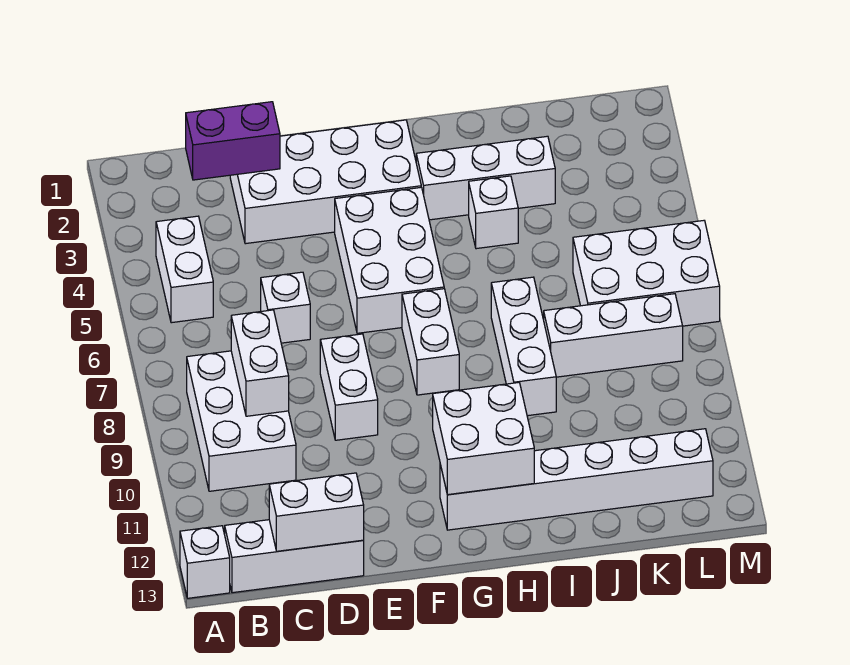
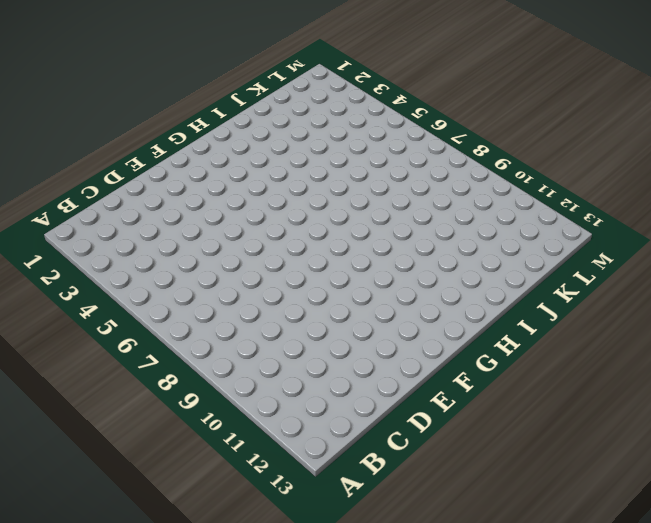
none -> white 1x1 brick [180,526,230,598]
none -> white 1x2 brick [156,216,213,323]
none -> white 2x3 brick [187,351,296,491]

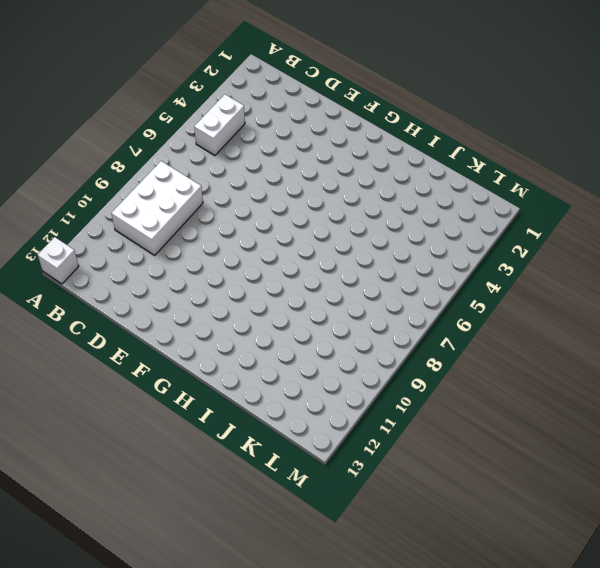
none -> white 1x3 brick [225,520,364,593]
none -> white 2x4 brick [230,120,421,244]
none -> white 1x1 brick [261,272,310,343]

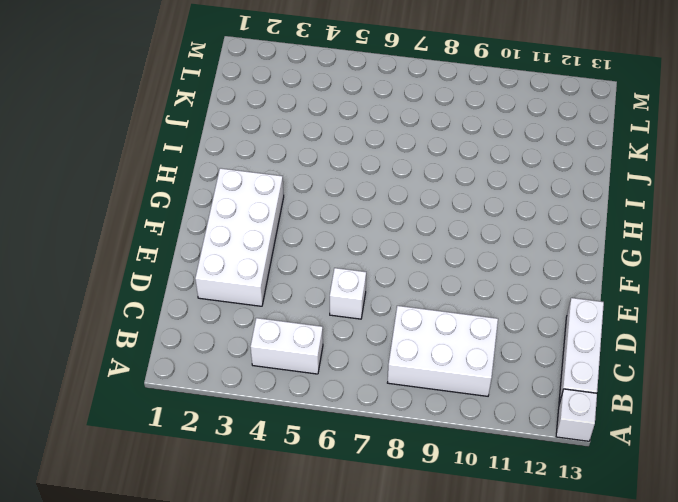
none -> white 1x2 brick [320,334,378,440]
none -> white 2x3 brick [335,187,444,333]
none -> white 1x2 brick [402,289,459,395]

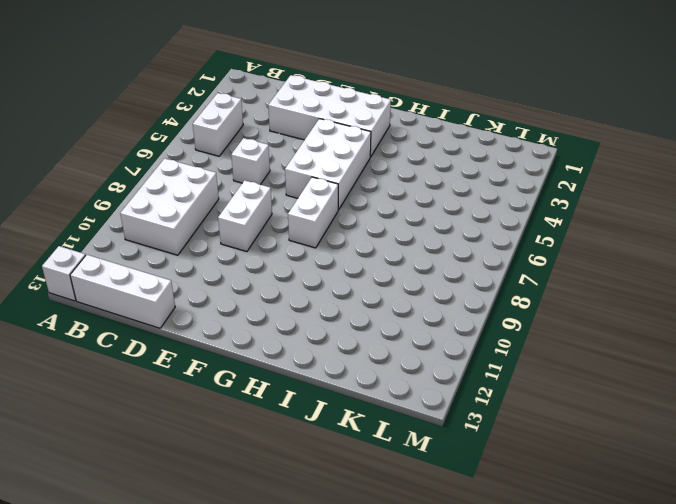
none -> white 1x6 brick [440,429,713,530]
none -> white 1x3 brick [416,136,555,220]
none -> white 1x1 brick [469,176,518,249]

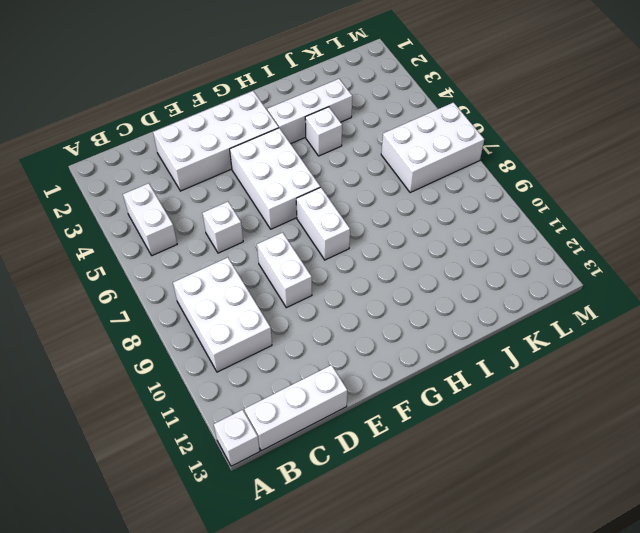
none -> white 1x6 brick [440,429,713,530]
none -> white 1x3 brick [491,277,556,416]
none -> white 1x3 brick [544,294,683,377]

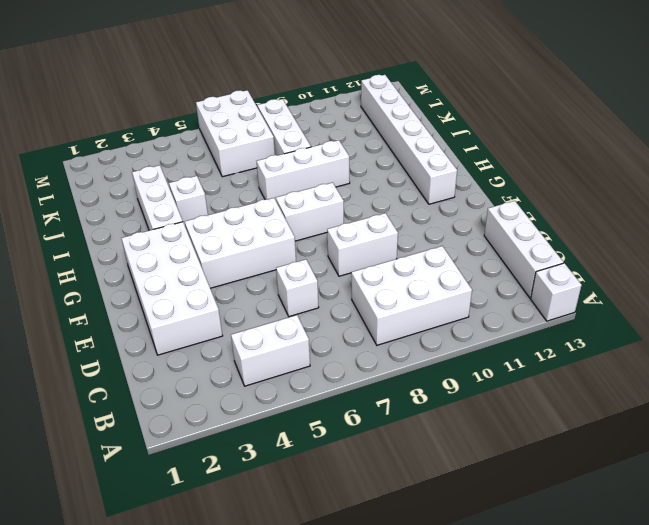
none -> purple 1x2 brick [186,102,280,180]
none -> white 1x2 brick [231,310,289,416]
none -> white 1x2 brick [269,473,364,551]

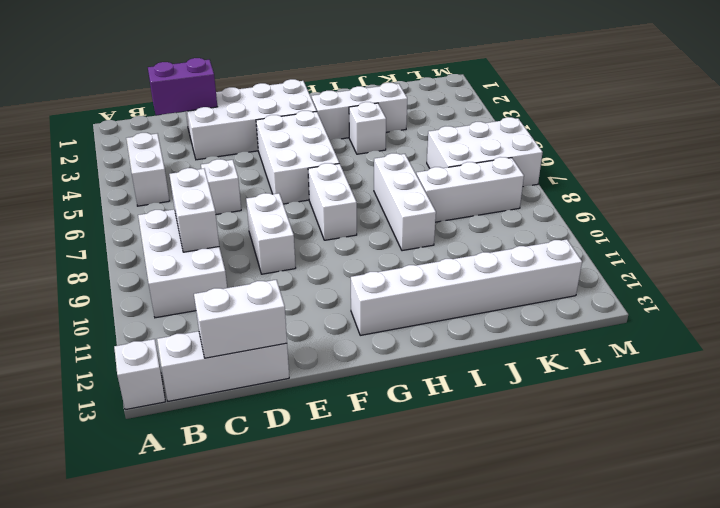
none -> white 2x2 brick [433,383,534,495]

